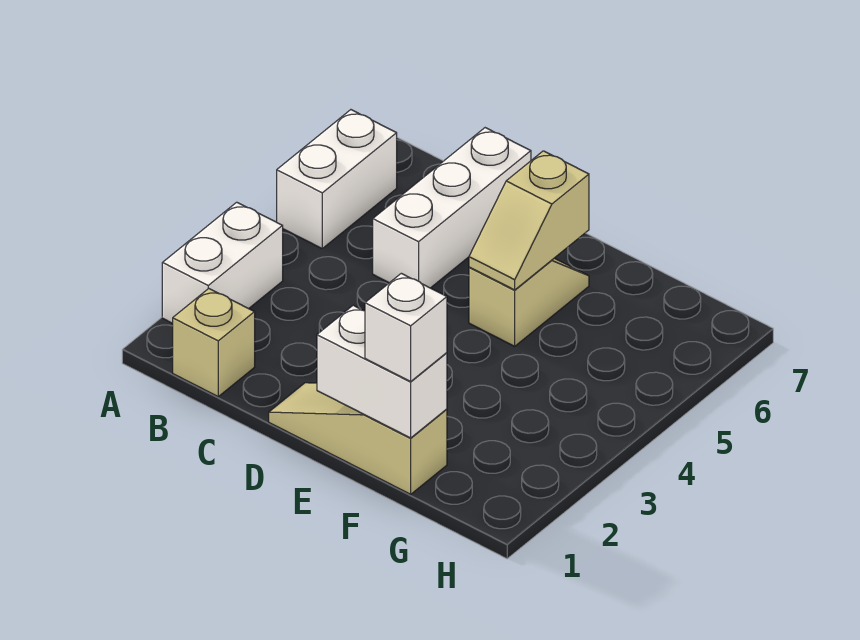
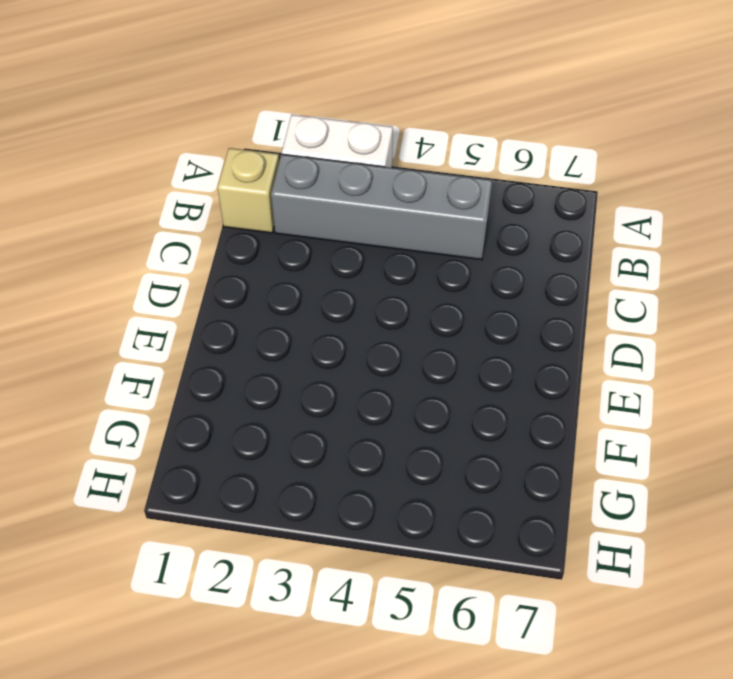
grey 1x4 brick [271,154,492,260] -> none
none -> white 1x2 brick [277,110,397,248]
none -> white 1x3 brick [373,128,531,288]

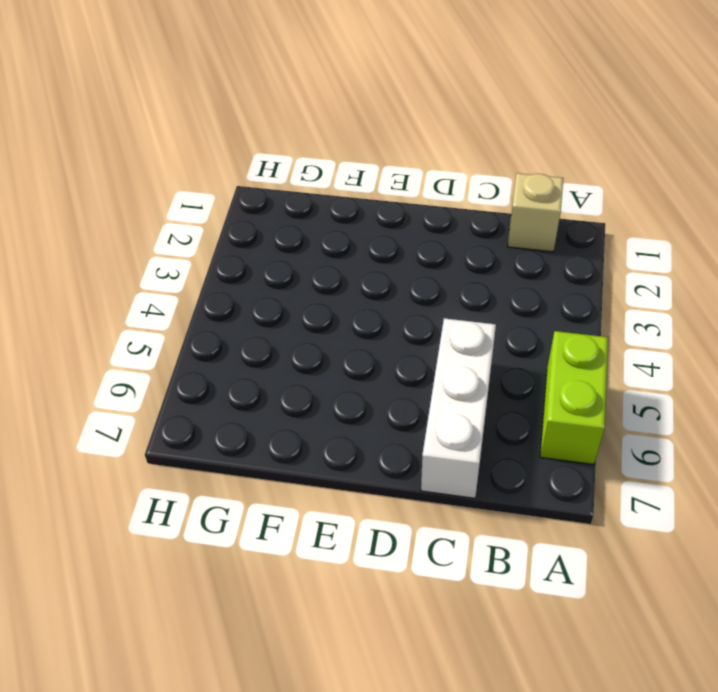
lime 1x2 brick [540,331,608,464] -> white 1x2 brick [277,110,397,248]
none -> white 1x2 brick [162,202,283,323]
none -> tan 1x3 slope [269,383,447,494]

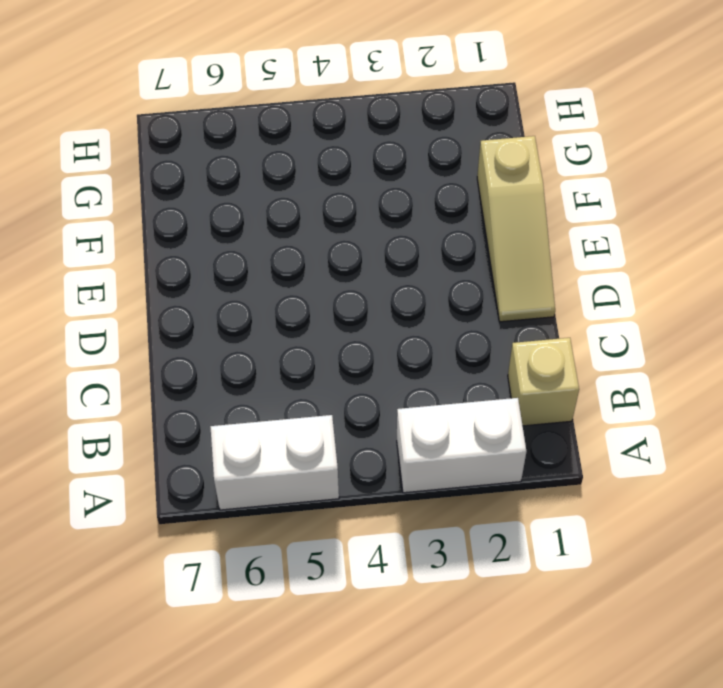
none -> white 1x3 brick [373,128,531,288]
none -> tan 1x2 slope [469,258,589,346]

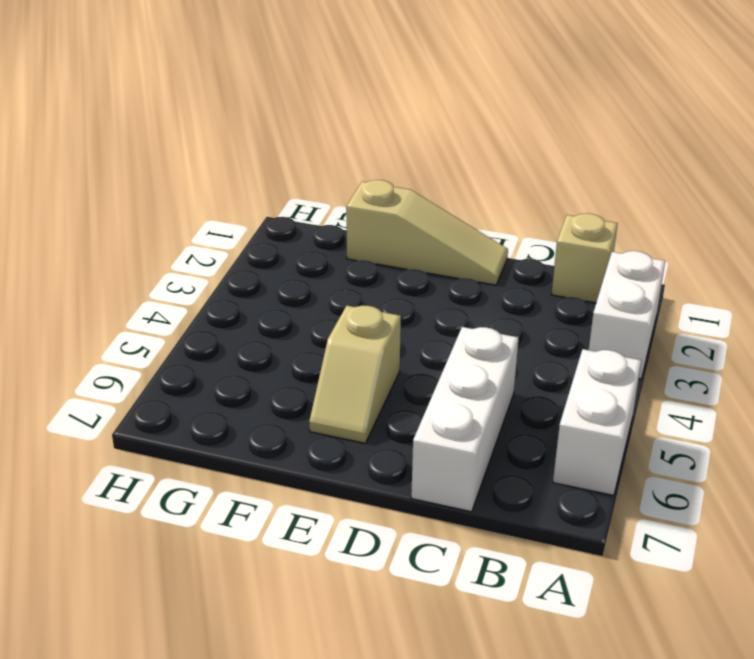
none -> white 1x2 brick [317,305,447,438]
none -> tan 1x2 slope [469,151,589,290]

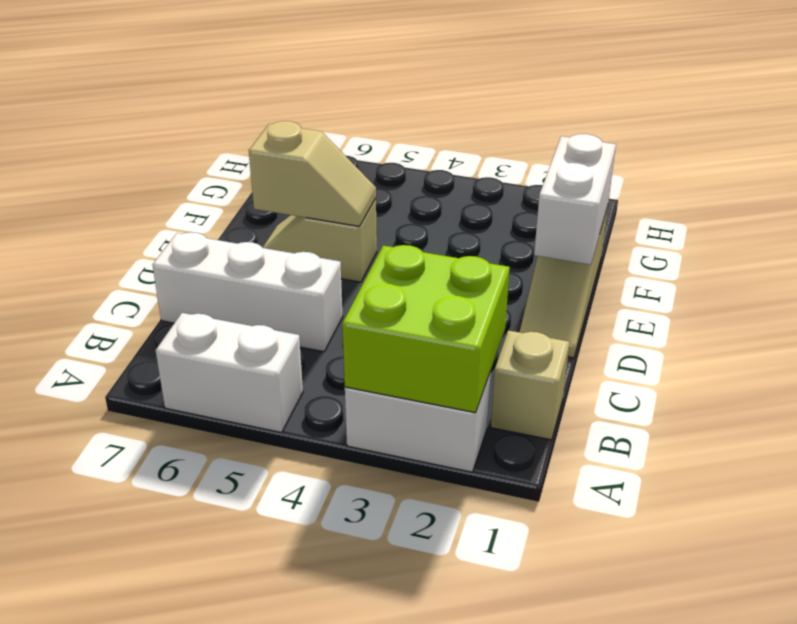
lime 2x2 brick [342,245,510,413] -> none
none -> white 1x1 brick [365,273,447,382]

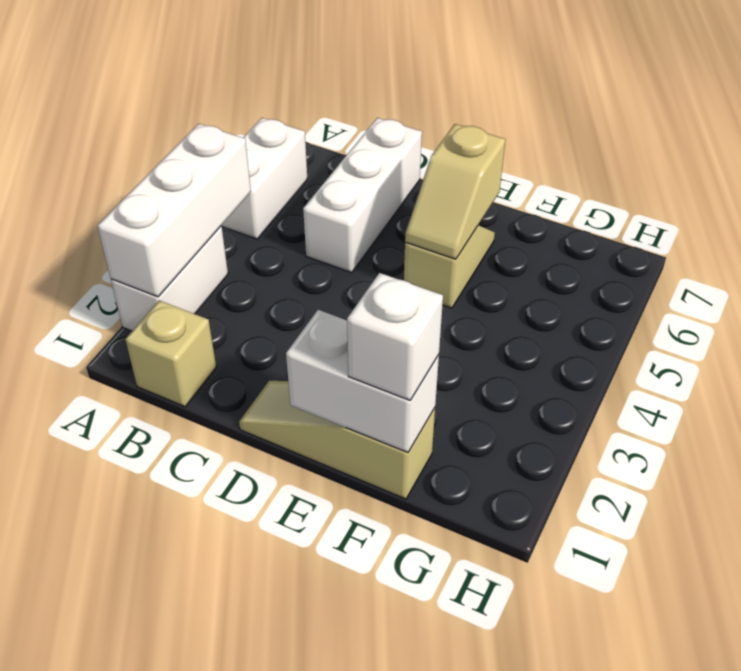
white 1x3 brick [97,124,251,297] -> none

